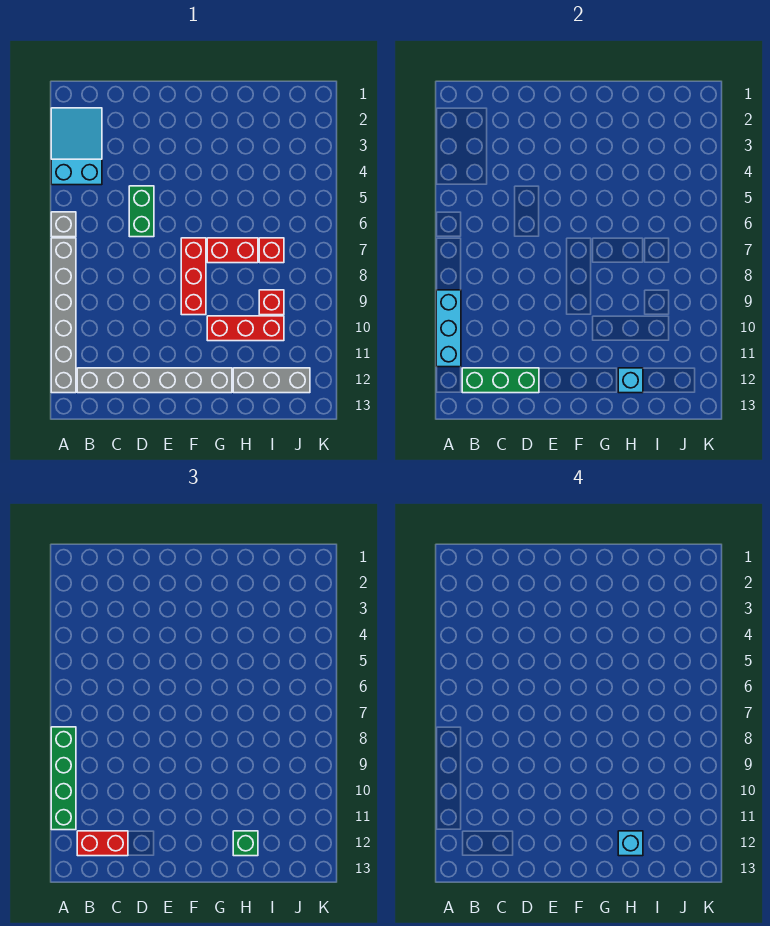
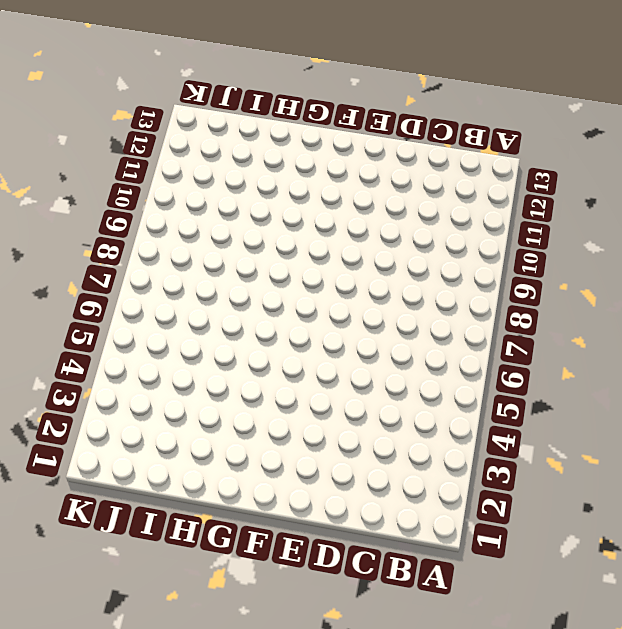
none -> cyan 2x3 slope [51,108,102,185]
none -> grey 1x1 brick [51,212,76,237]
none -> grey 1x6 brick [51,238,76,393]

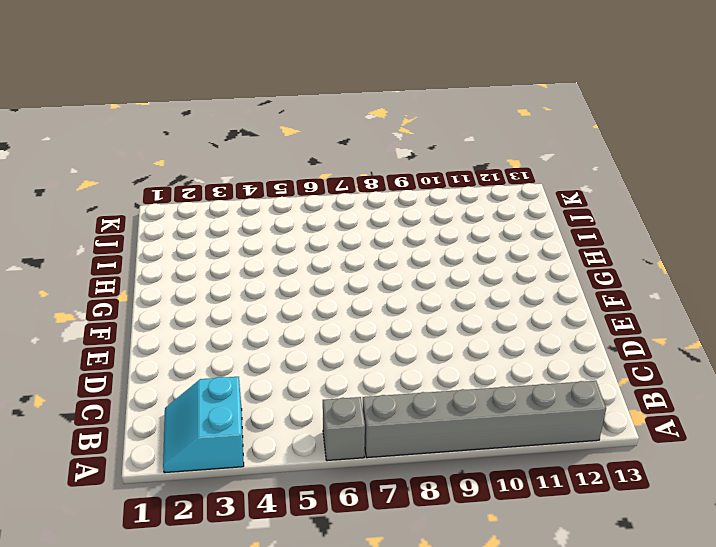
cyan 2x2 slope [163,377,244,473] -> cyan 2x3 slope [51,108,102,185]
none -> grey 1x6 brick [77,368,232,393]
none -> green 1x2 brick [129,186,154,237]
none -> red 1x3 brick [181,238,206,315]

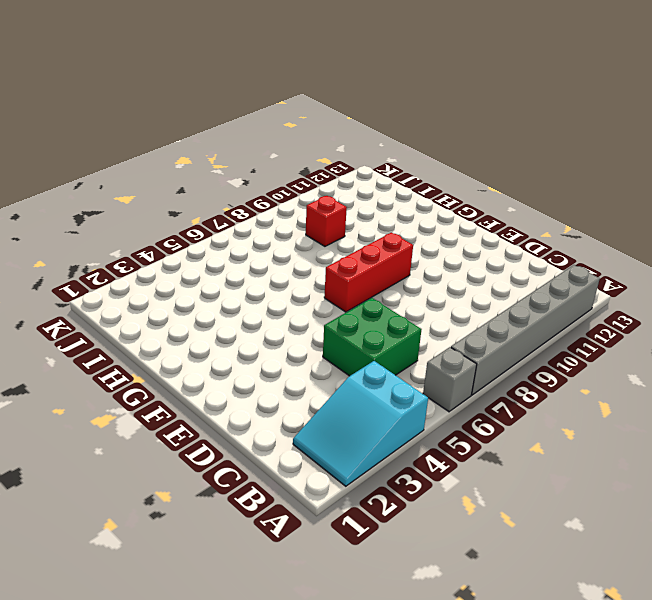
green 2x2 brick [323,298,422,376] -> green 1x2 brick [129,186,154,237]
none -> grey 1x6 brick [77,368,232,393]
none -> red 1x2 brick [207,238,258,263]
none -> red 1x3 brick [207,316,284,341]

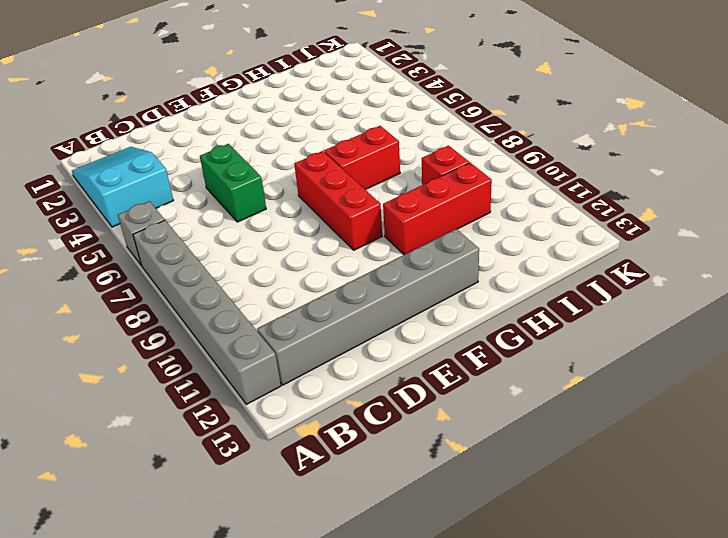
none -> grey 1x3 brick [233,368,310,393]
none -> red 1x1 brick [259,238,284,263]
none -> cyan 1x3 brick [436,290,461,367]

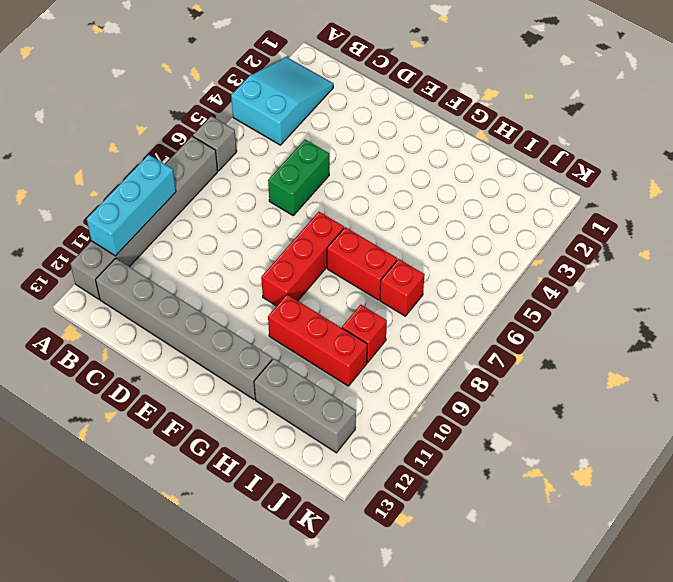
none -> green 1x3 brick [462,368,539,393]
none -> cyan 1x1 brick [618,368,643,393]
none -> green 1x4 brick [51,727,76,830]

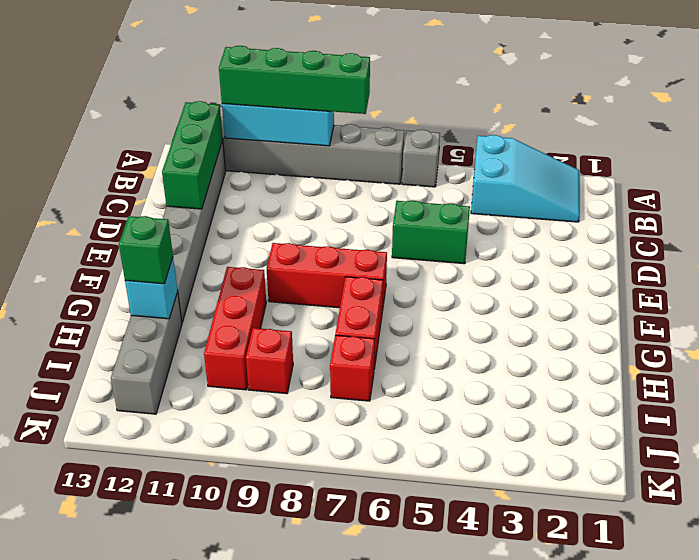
none -> red 1x2 brick [77,831,128,856]
none -> cyan 1x1 brick [618,831,643,856]

